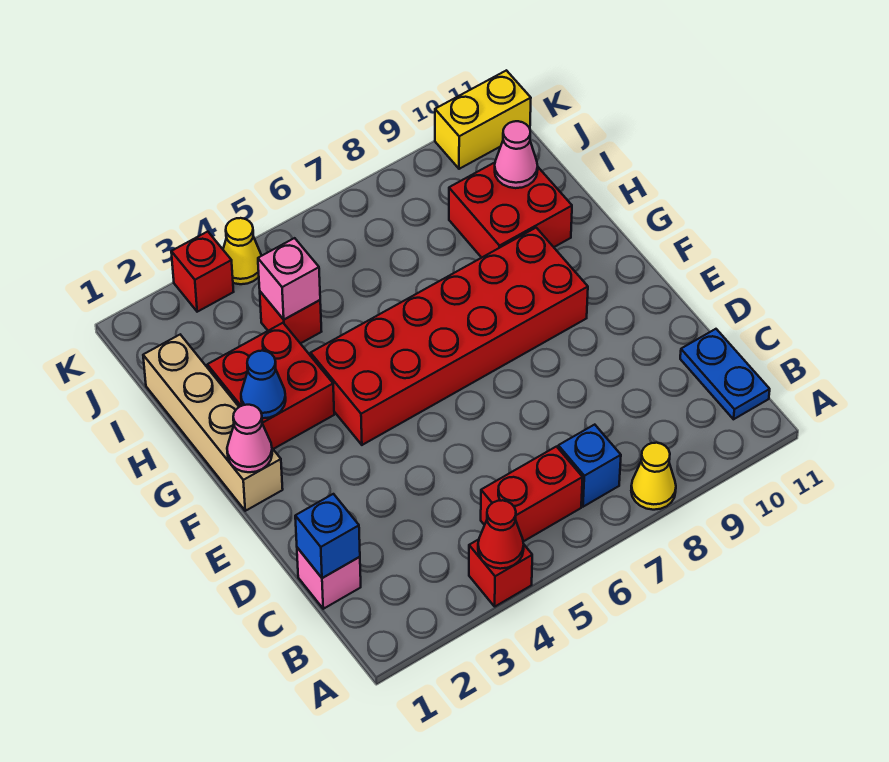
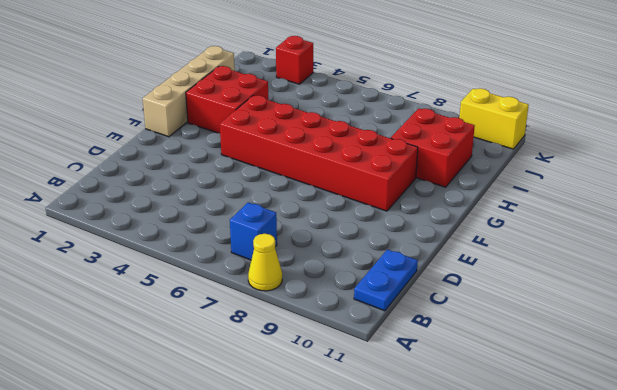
none -> red 1x1 brick [469,539,532,606]
none -> red 1x2 brick [481,447,583,542]
none -> pink 1x1 brick [297,548,361,609]

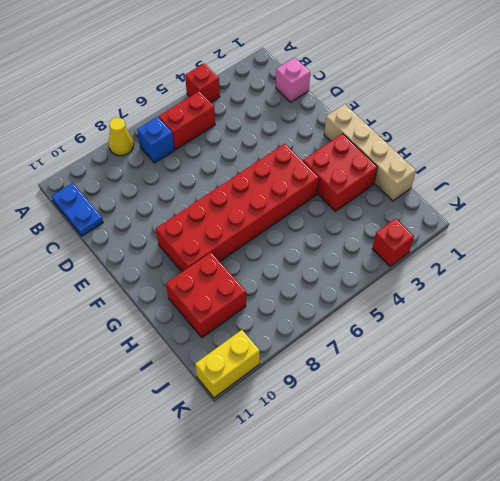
none -> red 1x1 brick [260,292,322,344]
none -> yellow 1x1 cone [223,218,262,284]
none -> red 1x1 cone [478,500,524,569]

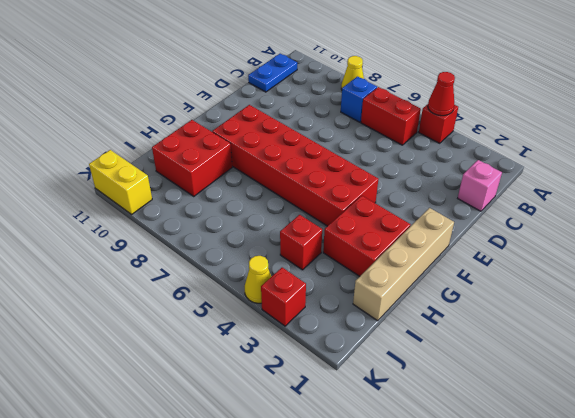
none -> blue 1x1 brick [295,494,360,578]
none -> pink 1x1 cone [227,405,272,472]
none -> blue 1x1 cone [241,351,286,418]

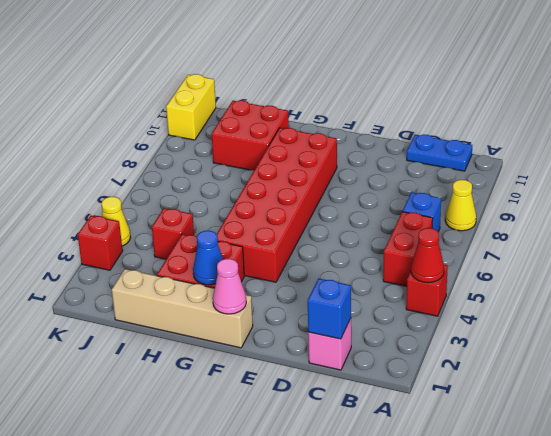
none -> pink 1x1 brick [258,238,320,319]
none -> pink 1x1 cone [495,121,538,188]

